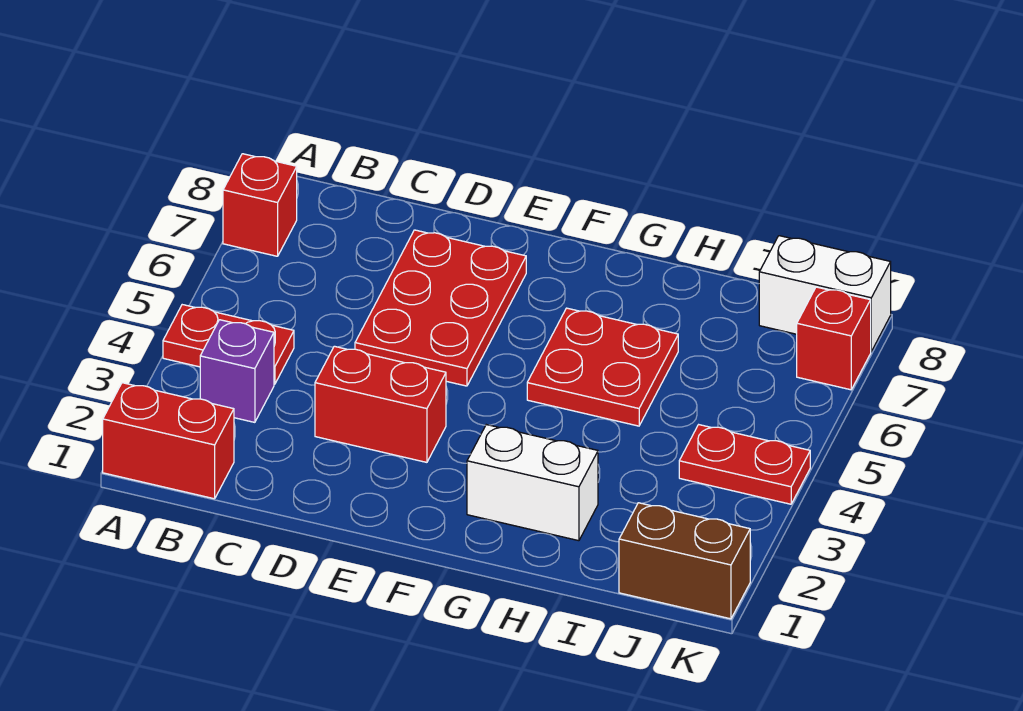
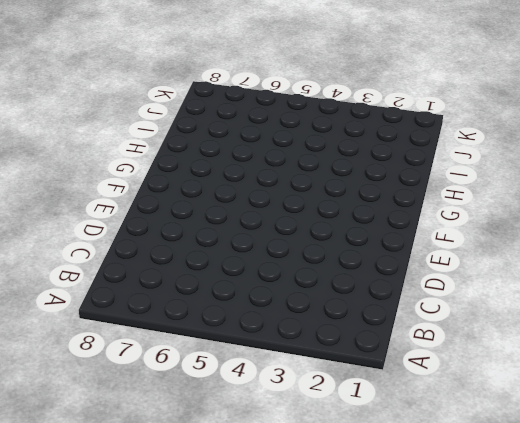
none -> red 1x2 brick [103,383,234,499]
none -> red 1x2 plate [163,305,294,384]
none -> red 1x1 brick [223,154,297,256]

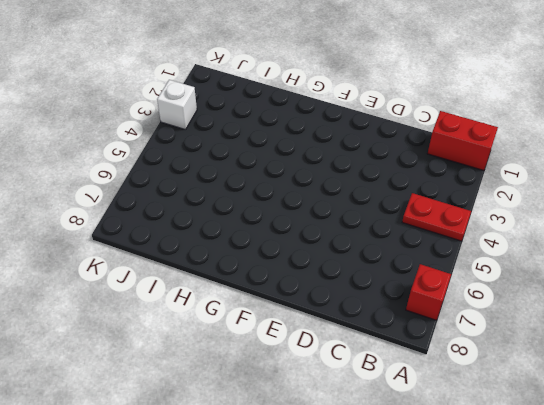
white 1x1 brick [157,80,197,130] -> none
none -> purple 1x1 brick [200,320,274,422]
none -> red 1x2 brick [315,346,446,462]
none -> red 2x3 plate [355,230,526,386]

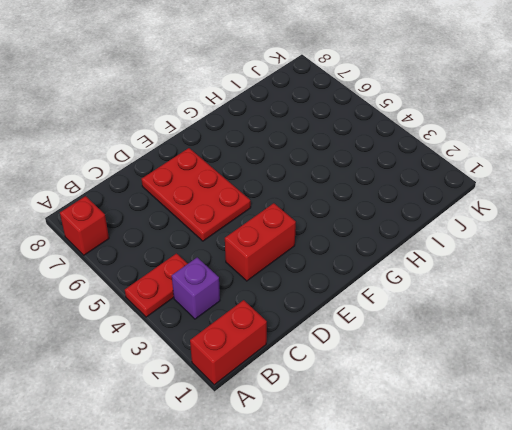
none -> white 1x2 brick [467,425,598,541]
none -> red 2x2 plate [527,308,678,426]
none -> brown 1x2 brick [619,503,750,619]

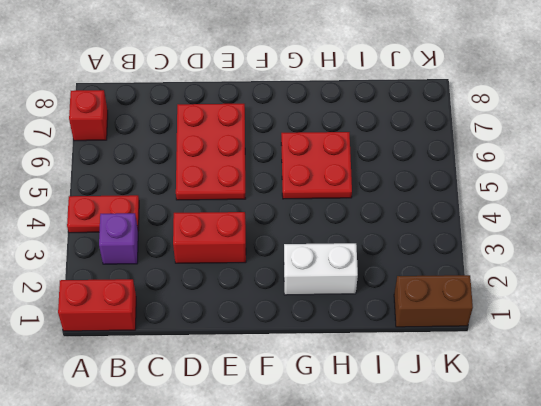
none -> red 1x2 plate [679,425,810,504]
none -> white 1x2 brick [759,236,891,351]
none -> red 1x1 brick [797,287,871,390]

